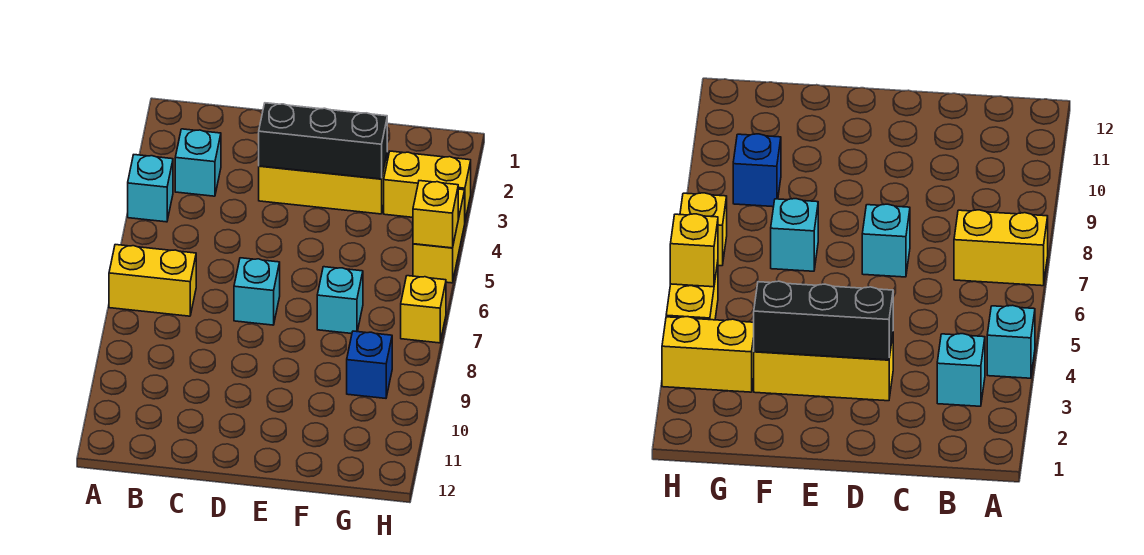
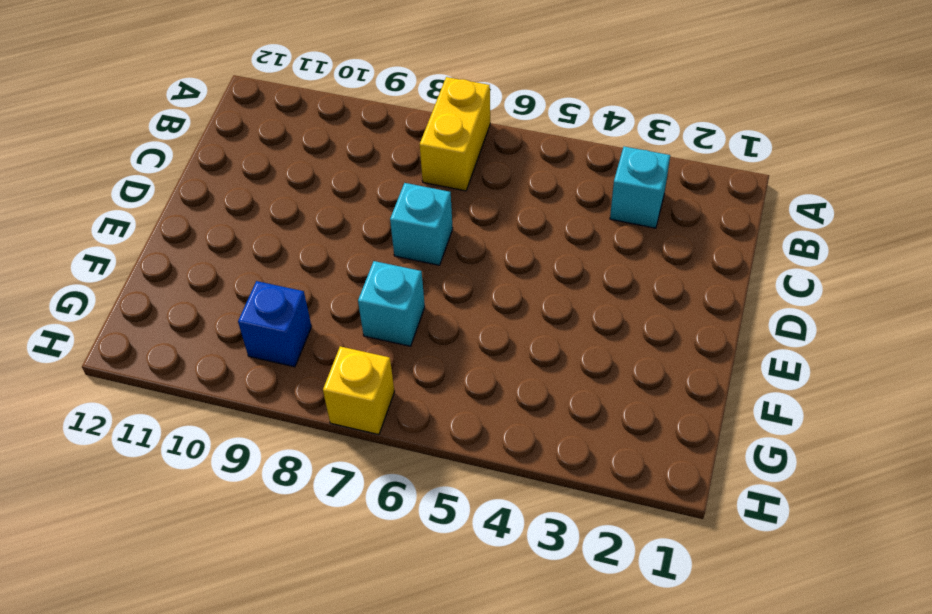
none -> cyan 1x1 brick [128,155,173,222]
none -> yellow 1x3 brick [259,155,387,214]
none -> yellow 1x2 brick [384,151,471,220]

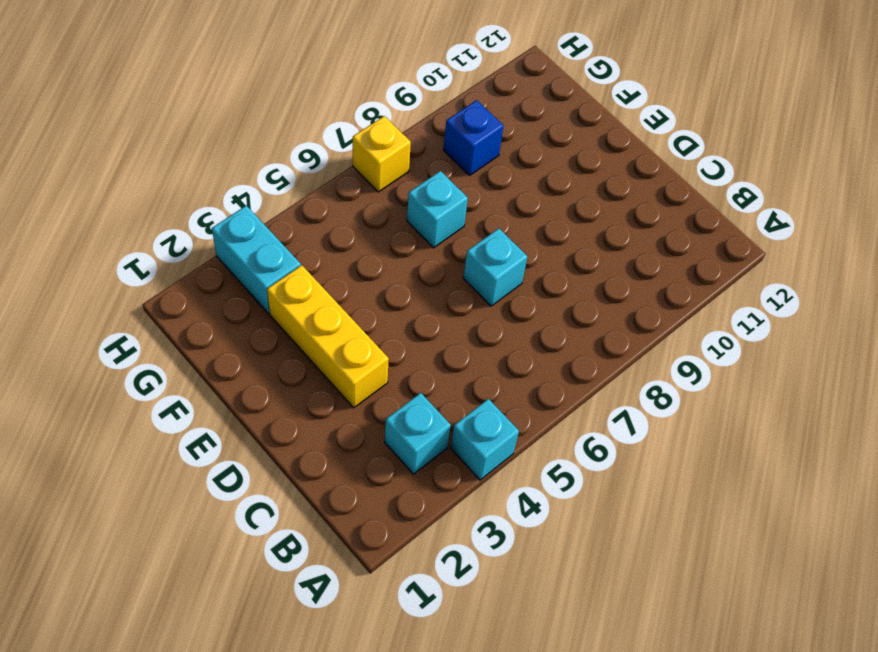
cyan 1x2 brick [212,206,301,314] -> yellow 1x2 brick [384,151,471,220]
none -> yellow 1x2 brick [109,245,196,316]
none -> yellow 1x2 brick [413,189,465,283]
none -> black 1x3 brick [259,103,387,179]

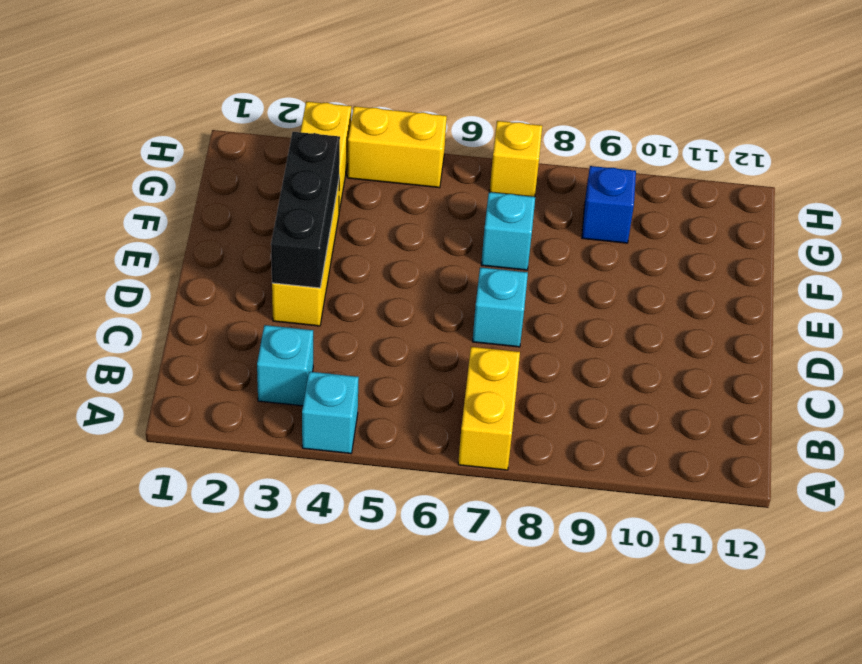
none -> yellow 1x1 brick [413,181,458,248]

